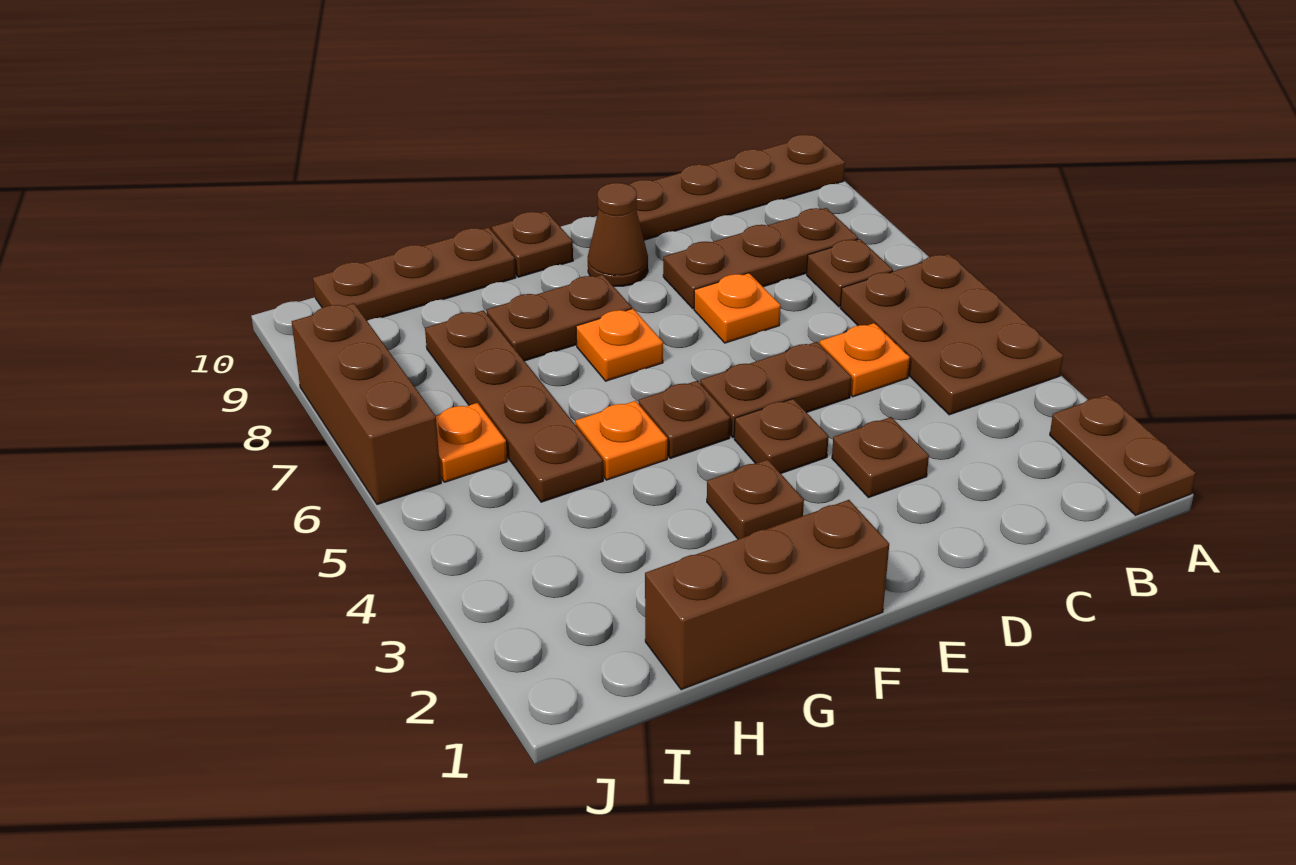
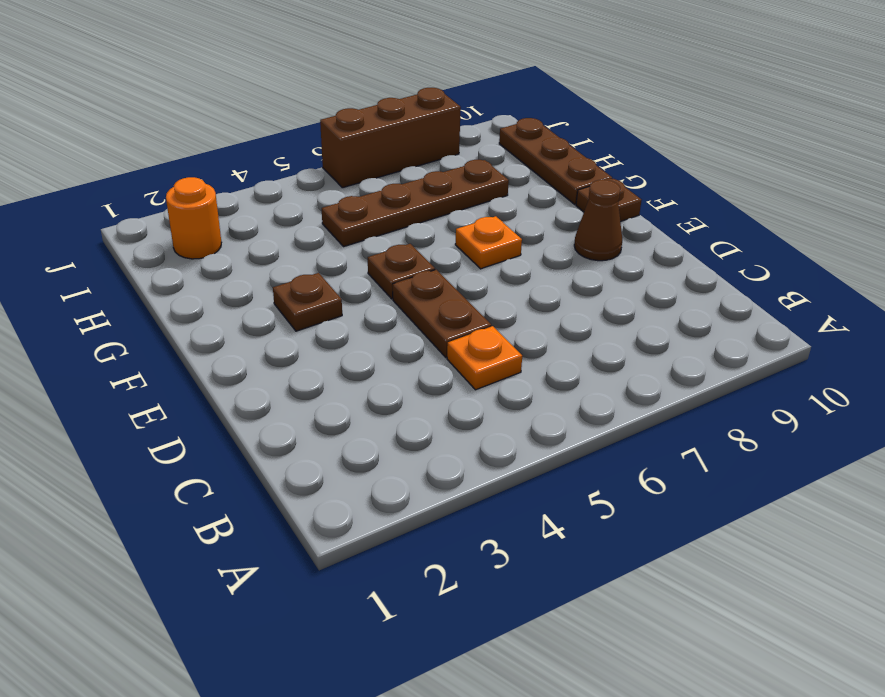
orange 1x1 round brick [166,177,221,259] -> none
none -> brown 1x2 plate [1050,394,1195,515]
none -> brown 2x3 plate [840,254,1063,415]
none -> brown 1x4 plate [629,135,845,240]

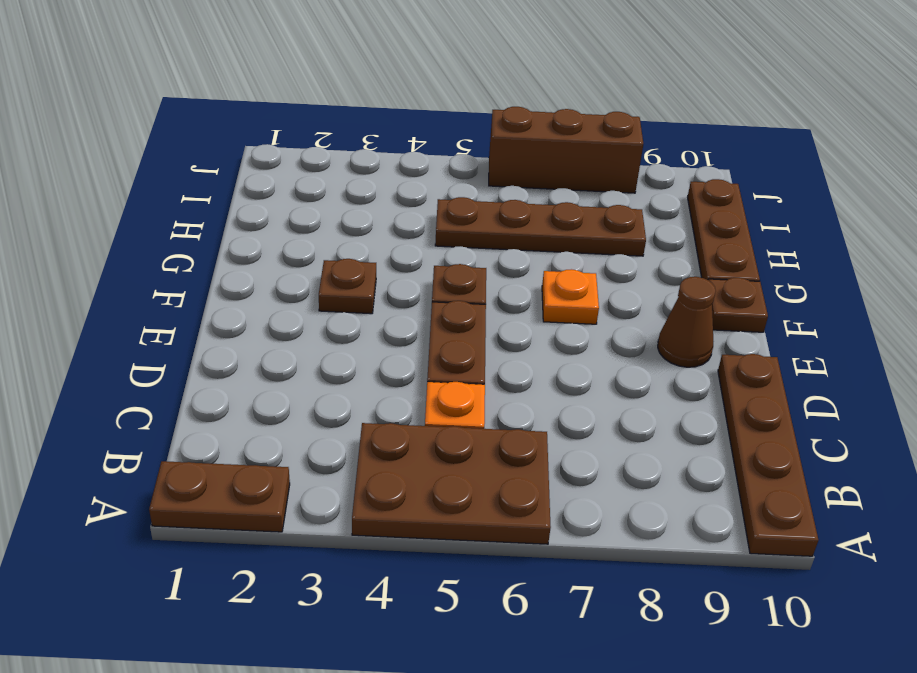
none -> brown 1x1 plate [807,239,893,307]
none -> brown 1x3 plate [663,208,858,308]
none -> brown 1x1 plate [832,417,929,498]

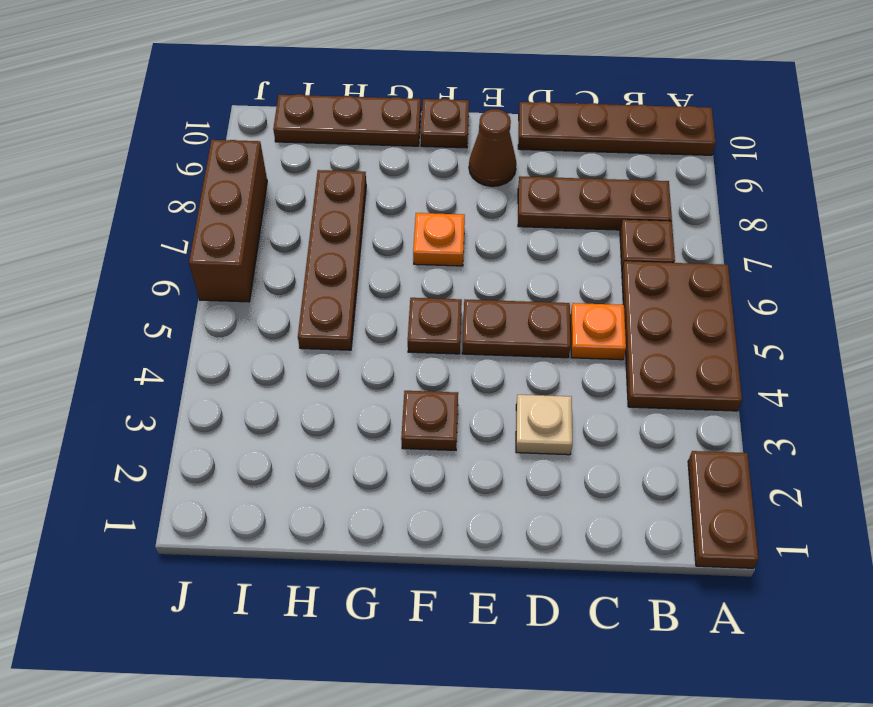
tan 1x1 plate [516,395,572,455] -> brown 1x1 plate [832,417,929,498]
none -> orange 1x1 plate [694,273,781,343]
none -> brown 1x1 plate [734,399,829,473]
none -> brown 1x3 brick [645,500,889,690]

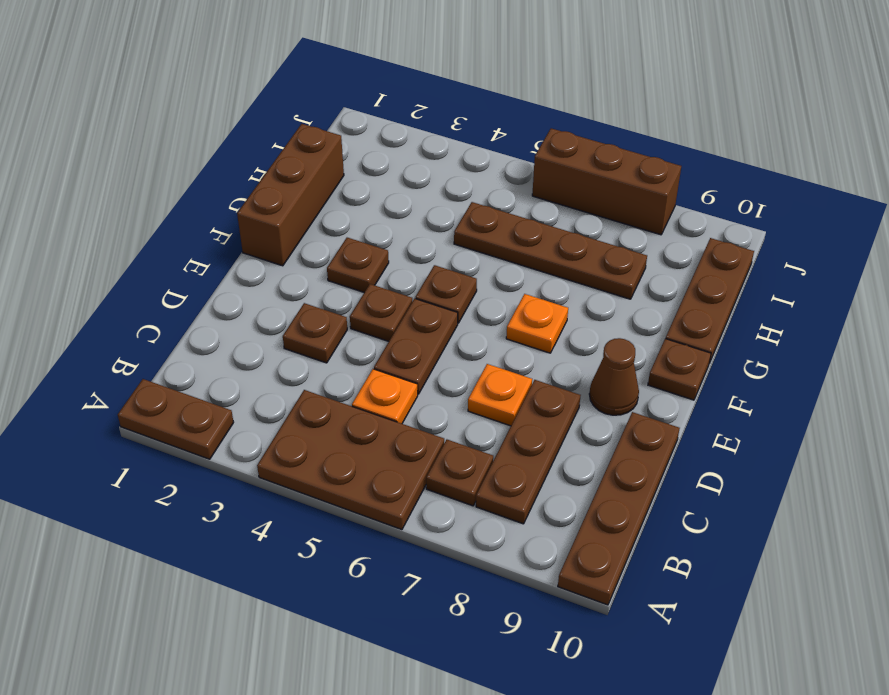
none -> brown 1x2 plate [487,275,632,361]
none -> orange 1x1 plate [575,401,667,480]
none -> orange 1x1 plate [436,403,507,482]

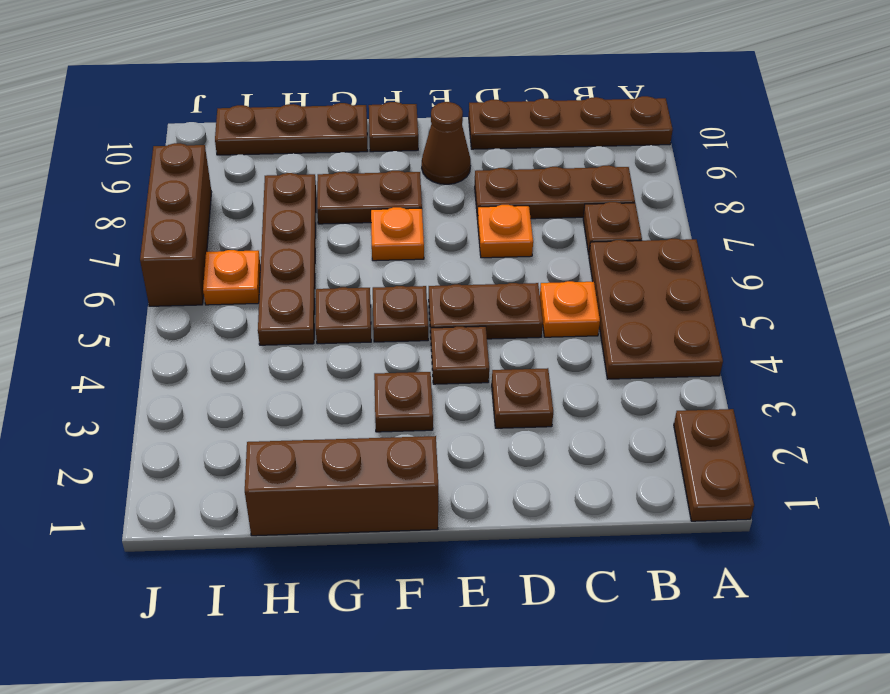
brown 1x1 plate [316,287,371,344] -> orange 1x1 plate [575,401,667,480]

